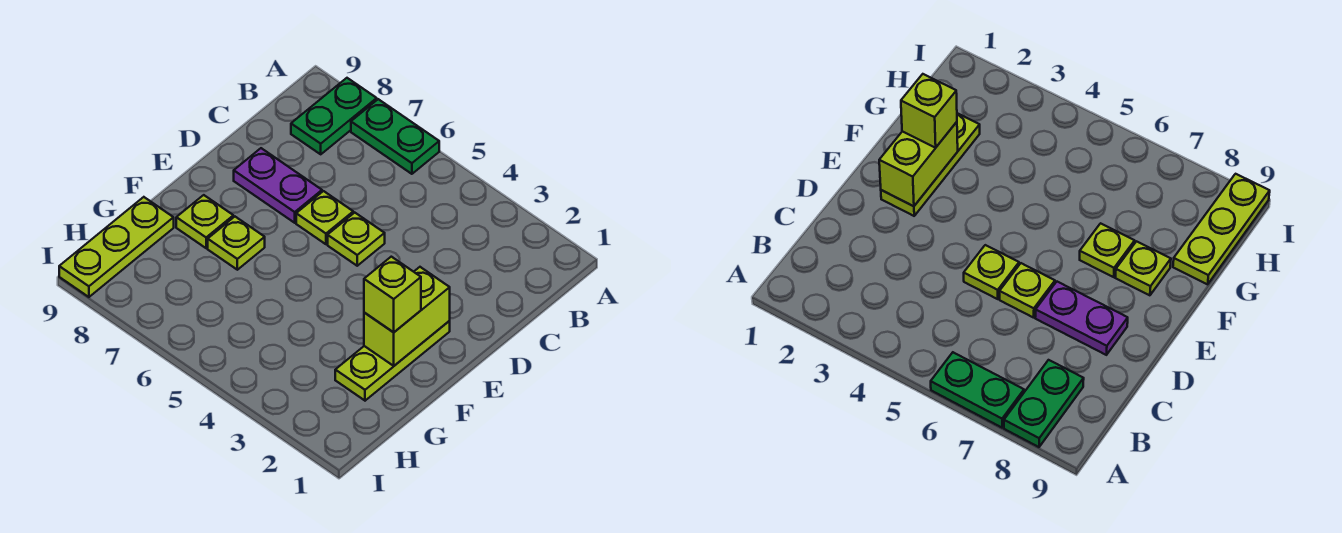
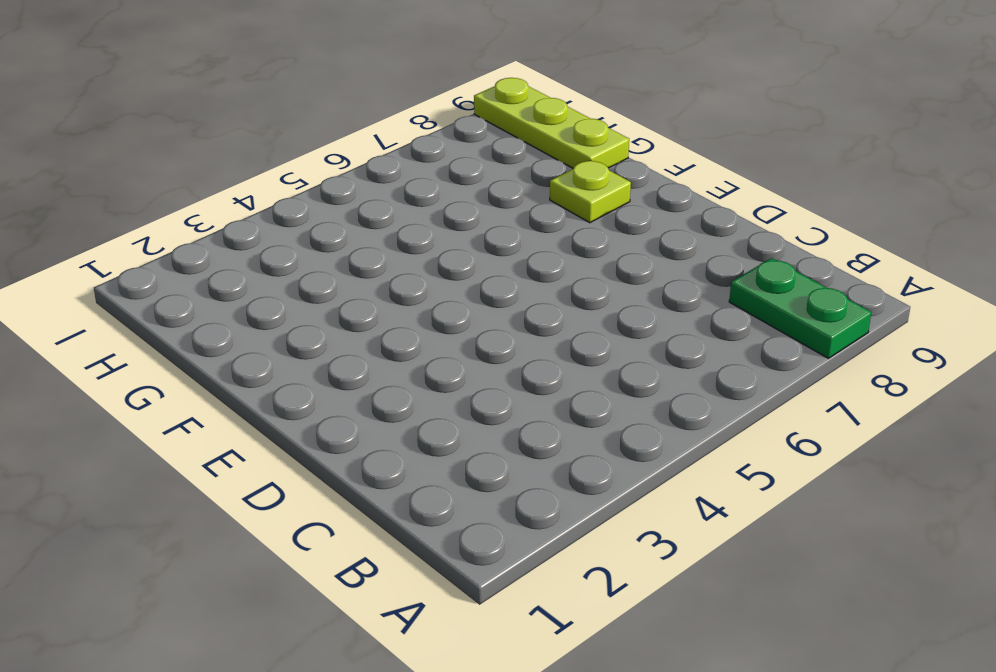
none -> green 1x2 plate [351,99,439,174]
none -> lime 1x1 plate [328,213,385,266]

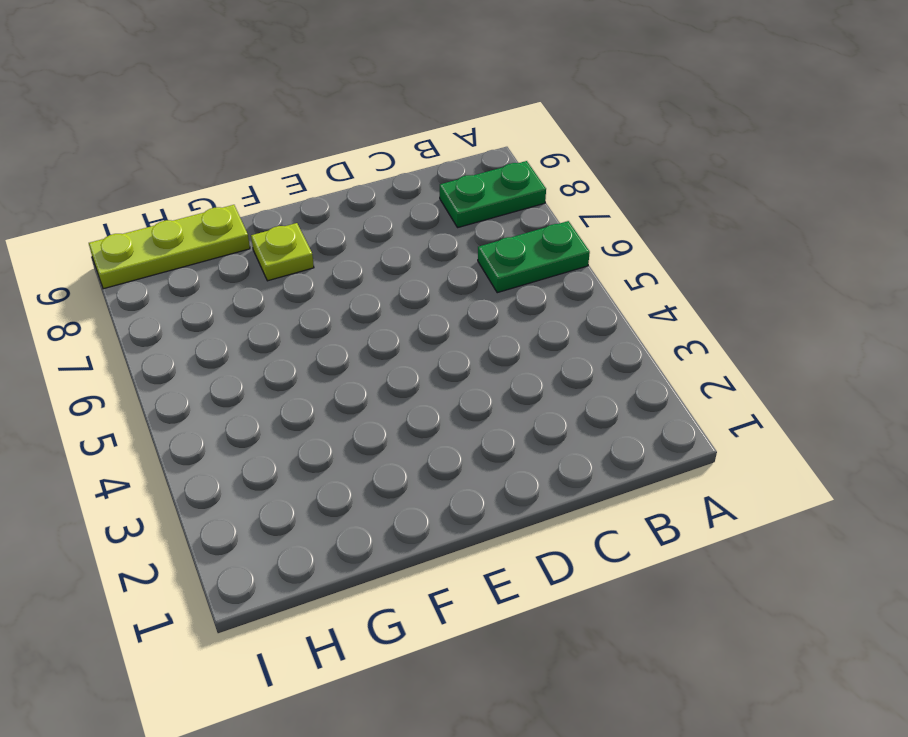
green 1x2 plate [478,221,590,293] -> green 1x2 plate turned to [351,99,439,174]
none -> lime 1x1 plate [328,213,385,266]
none -> lime 1x1 plate [296,191,353,244]

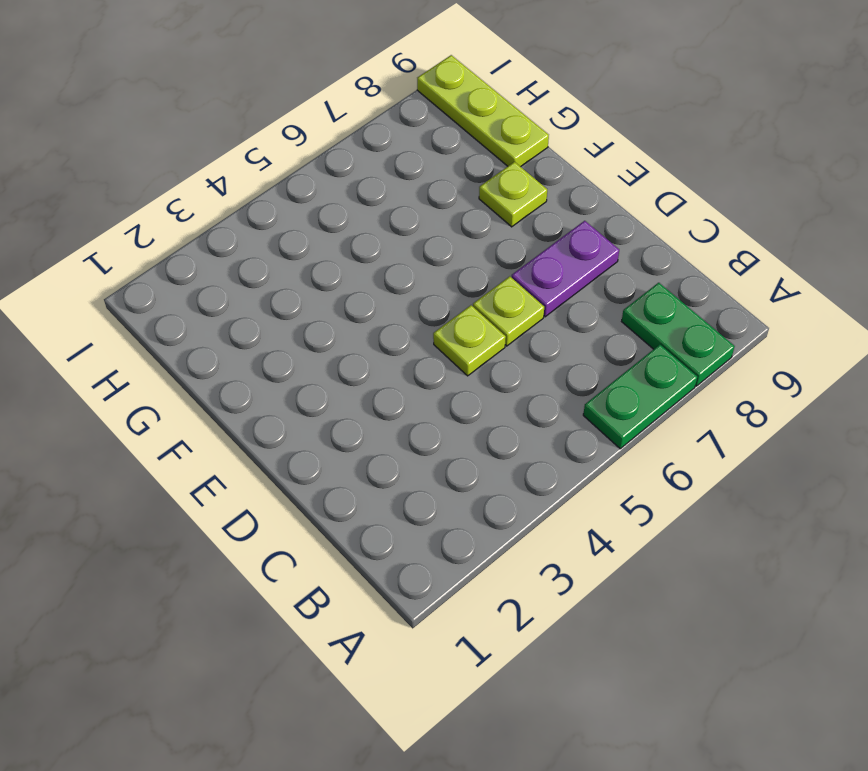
none -> lime 1x3 plate [335,321,450,401]
none -> lime 1x1 plate [208,217,265,270]

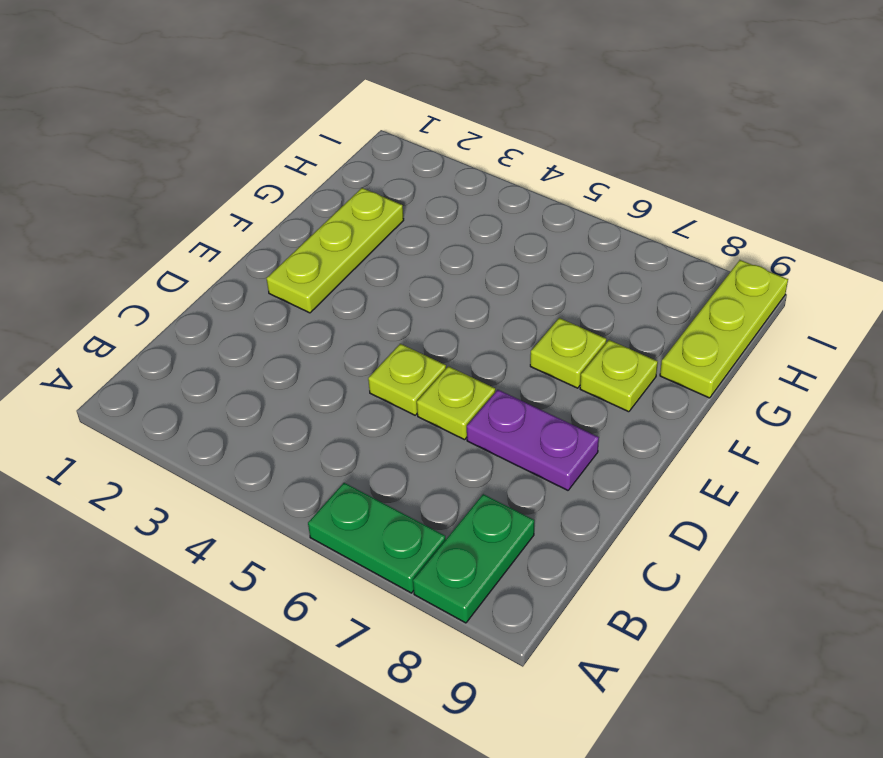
none -> lime 1x2 brick [364,267,450,366]
none -> lime 1x1 brick [364,257,421,332]

